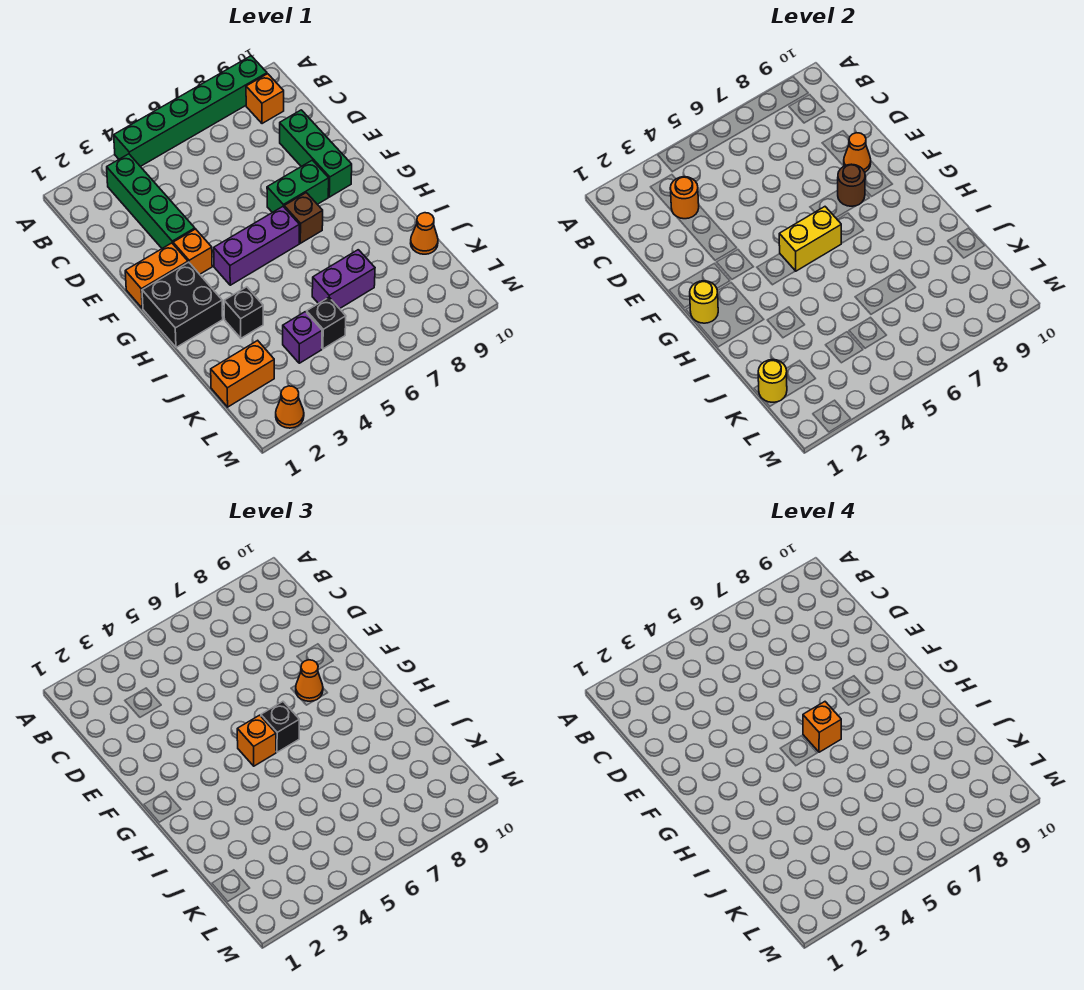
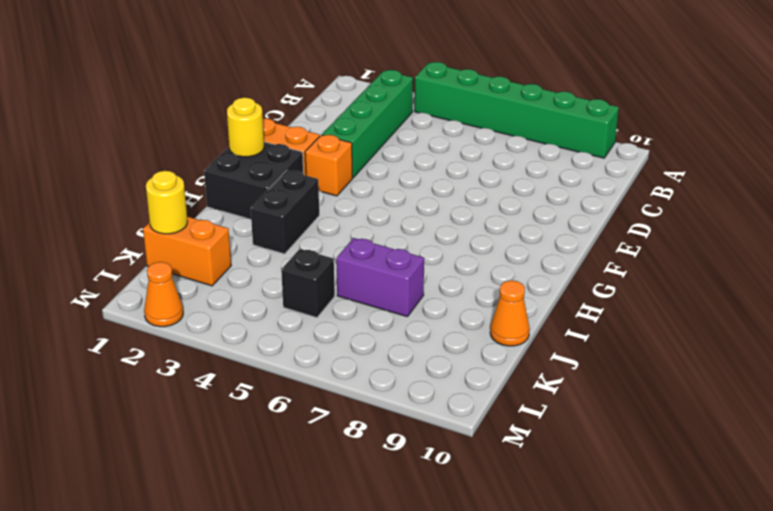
black 1x2 brick [251,171,319,254] -> black 1x1 brick [224,287,263,338]
none -> orange 1x1 brick [246,74,284,124]
none -> green 1x3 brick [280,110,352,197]
none -> green 1x2 brick [267,160,329,213]

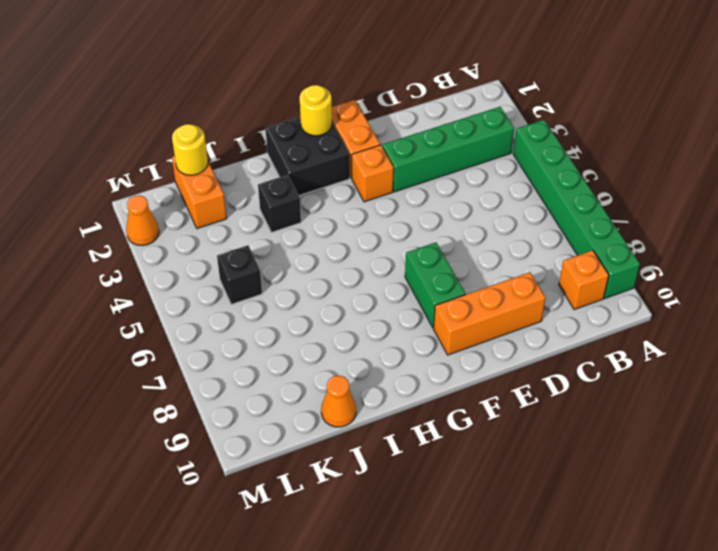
orange 1x3 brick [434,272,545,355] -> green 1x3 brick [280,110,352,197]
none -> purple 1x3 brick [214,207,299,285]
none -> brown 1x1 brick [284,193,323,243]
none -> purple 1x2 brick [312,250,375,309]

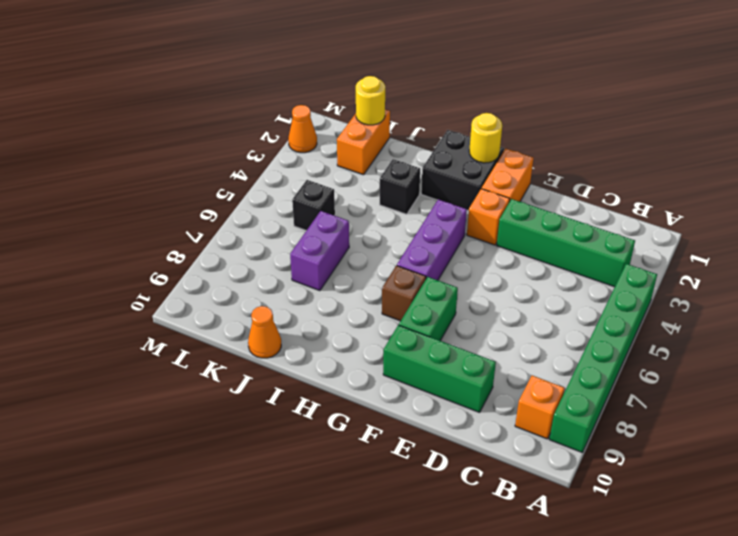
none -> purple 1x1 brick [283,312,322,363]
none -> orange 1x1 round brick [670,177,699,219]
none -> orange 1x1 cone [844,133,871,172]

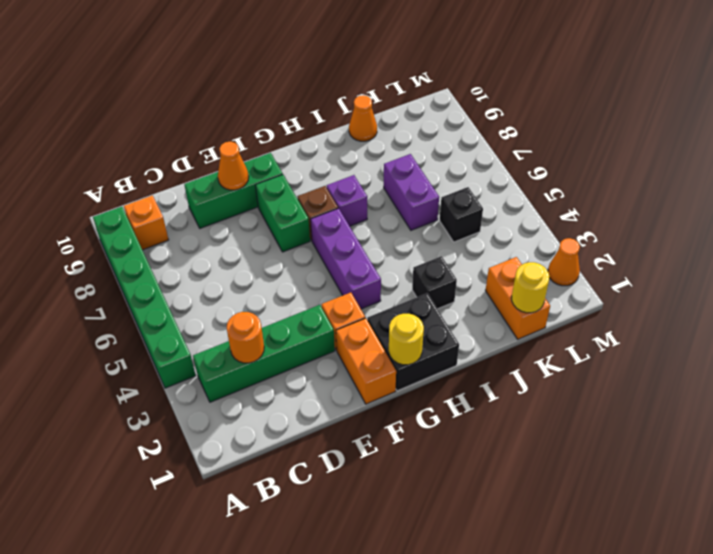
purple 1x1 brick [327,175,367,226] -> purple 1x1 brick moved to [283,312,322,363]
none -> brown 1x1 round brick [838,164,865,206]
none -> yellow 1x2 brick [779,207,841,271]
none -> orange 1x1 cone [296,660,323,701]

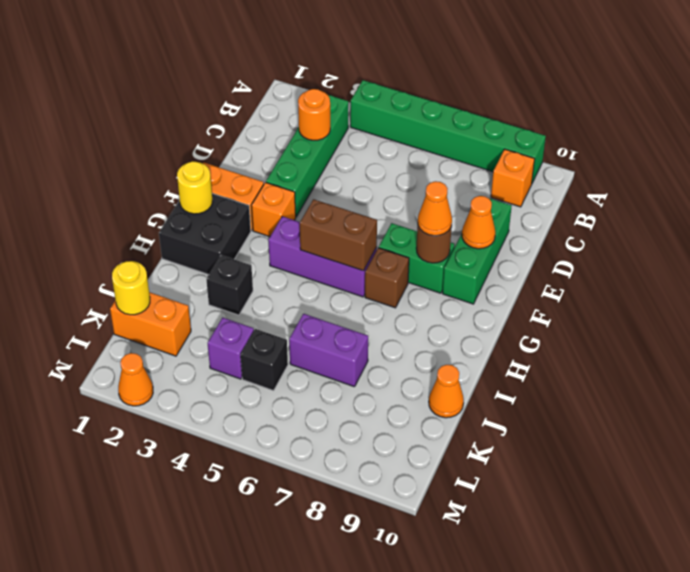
brown 1x2 brick [300,199,377,271] -> yellow 1x2 brick [779,207,841,271]
none -> orange 1x1 brick [237,715,276,766]
none -> black 1x1 brick [261,702,299,752]
none -> orange 1x1 brick [803,702,841,752]

